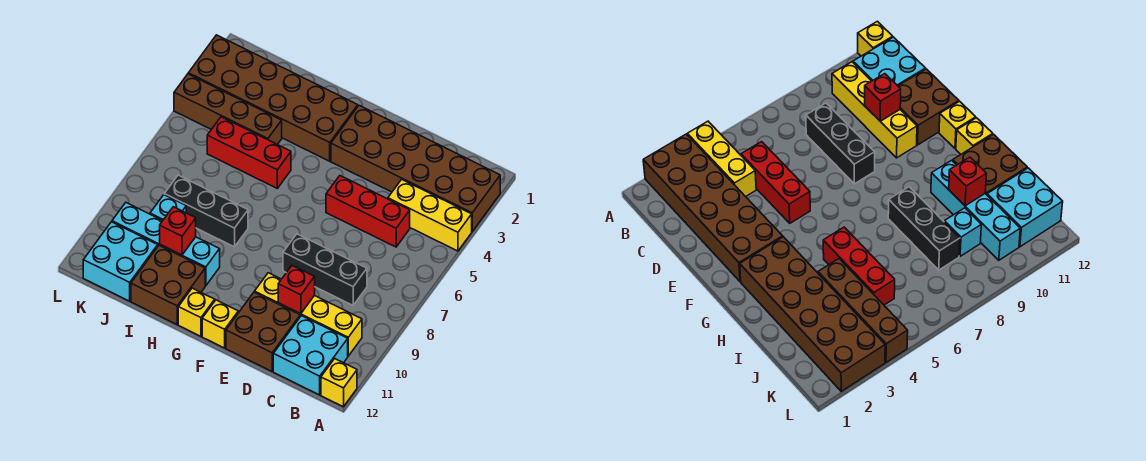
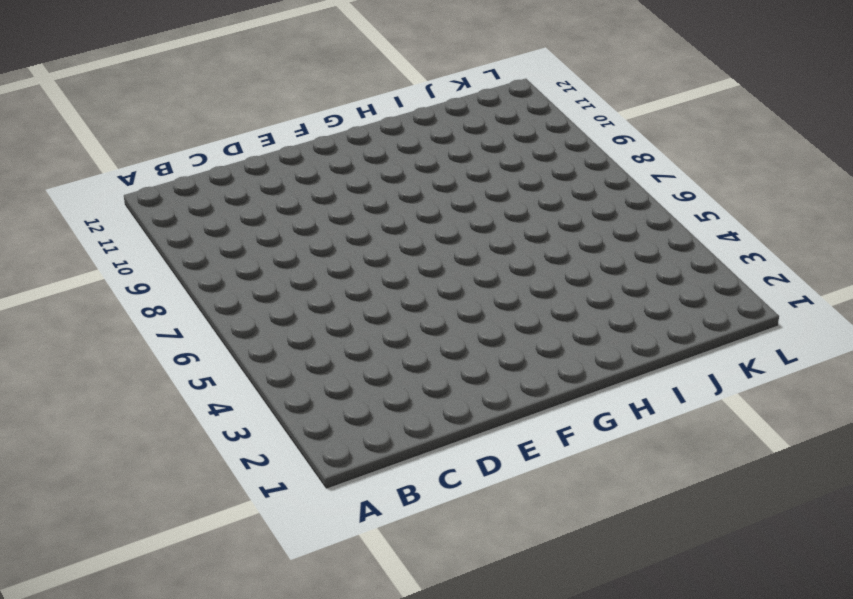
none -> brown 2x6 brick [331,106,500,231]
none -> yellow 1x3 brick [388,179,472,251]
none -> yellow 1x1 brick [321,359,357,407]

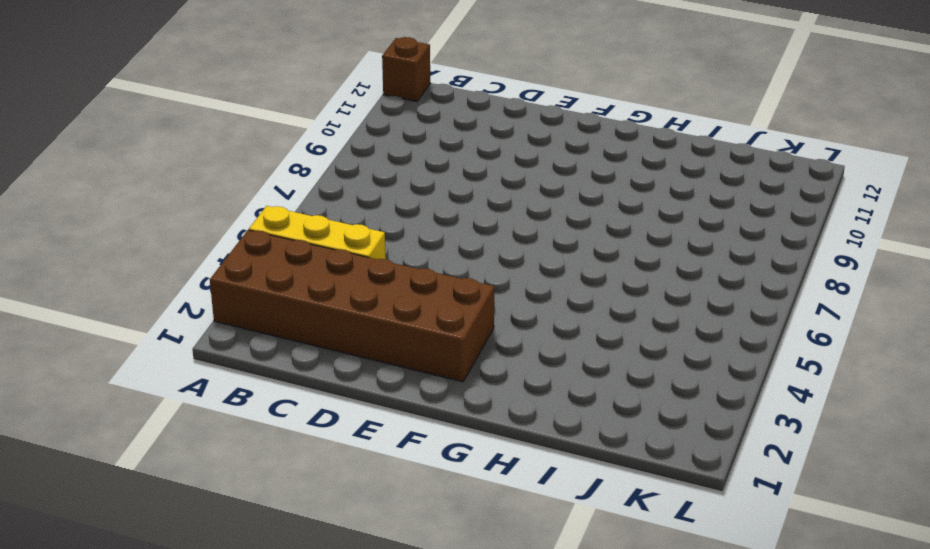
brown 1x1 brick [382,37,430,102] -> yellow 1x1 brick [321,359,357,407]
none -> yellow 1x4 brick [255,273,362,356]
none -> cyan 2x2 brick [273,316,348,395]
none -> red 1x3 brick [326,176,410,247]

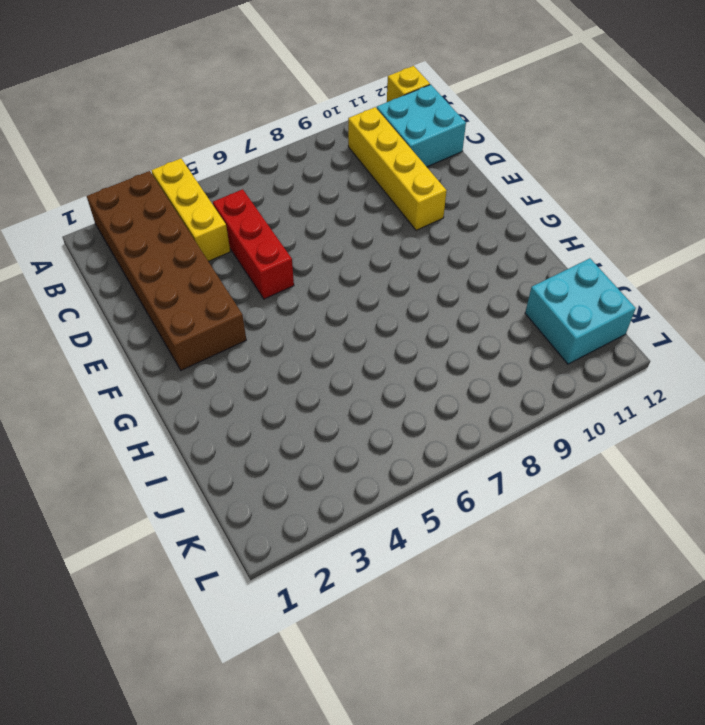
none -> black 1x3 brick [283,234,367,305]
none -> brown 2x2 brick [226,292,300,371]
none -> yellow 1x1 brick [202,300,238,348]

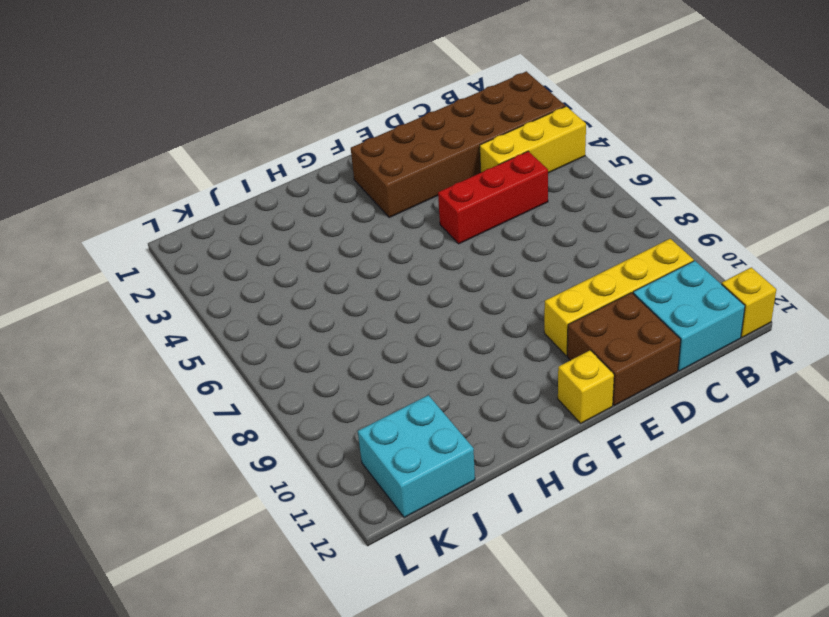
none -> black 1x3 brick [283,234,367,305]
none -> brown 2x6 brick [188,35,358,161]
none -> yellow 1x1 brick [178,288,215,336]

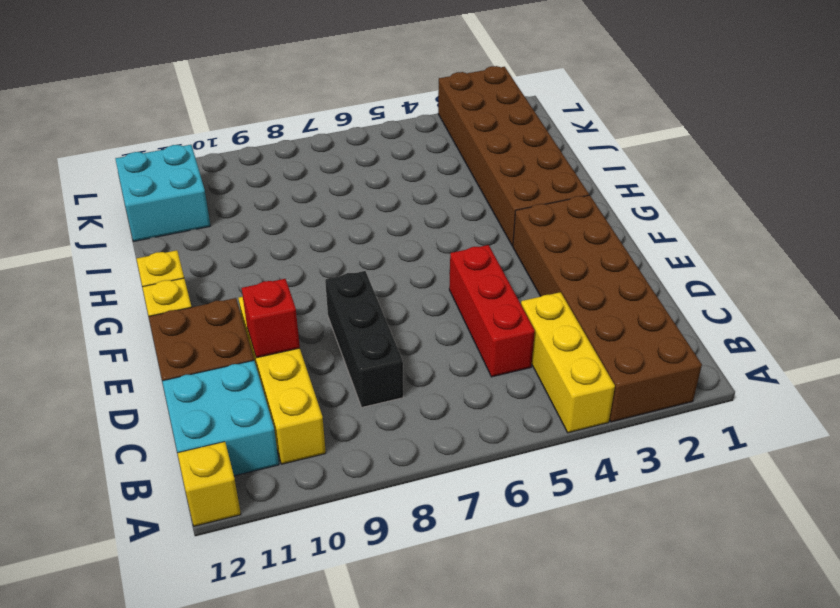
none -> red 1x3 brick [207,117,291,188]
none -> black 1x3 brick [164,175,248,247]
none -> cyan 1x4 brick [112,203,220,286]

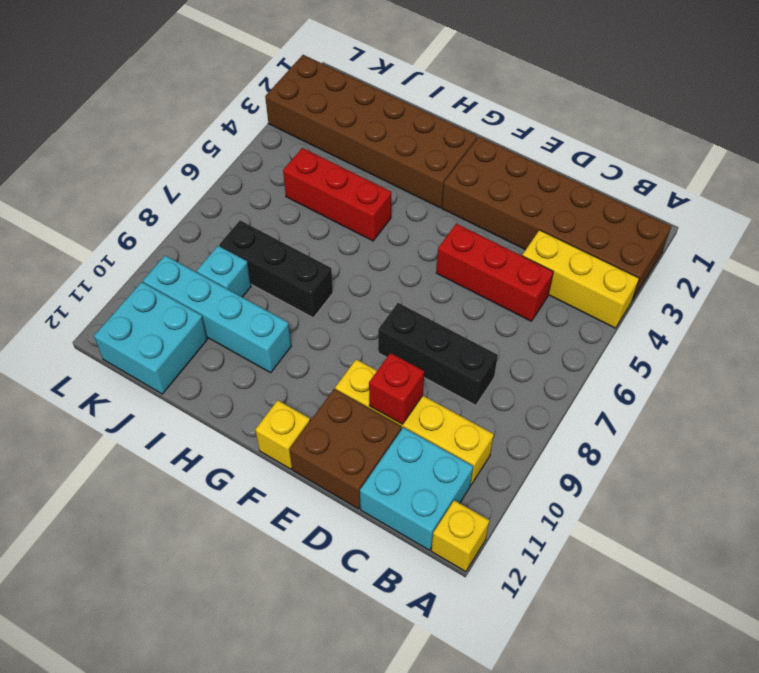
none -> yellow 1x1 brick [178,288,215,336]
none -> brown 2x2 brick [131,245,205,325]
none -> brown 1x4 brick [174,74,282,144]

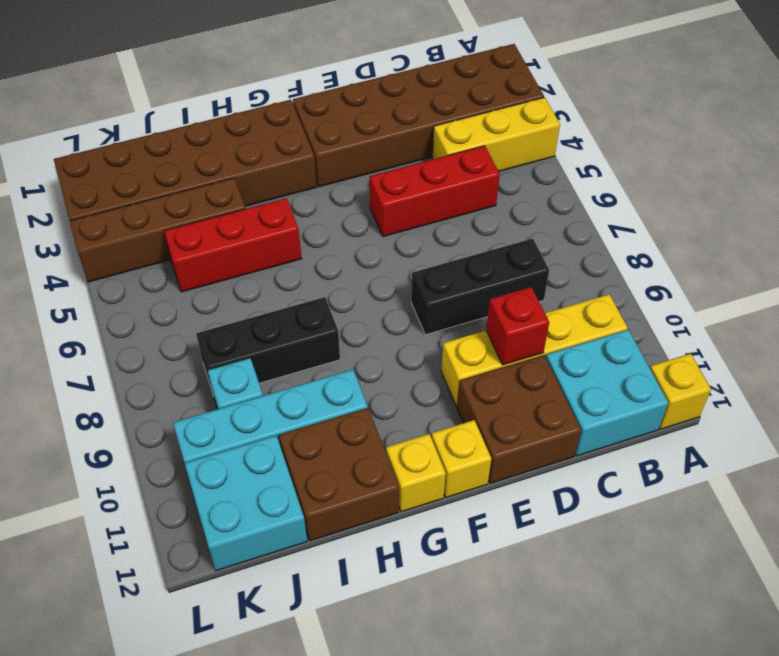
none -> red 1x1 brick [160,207,196,255]

